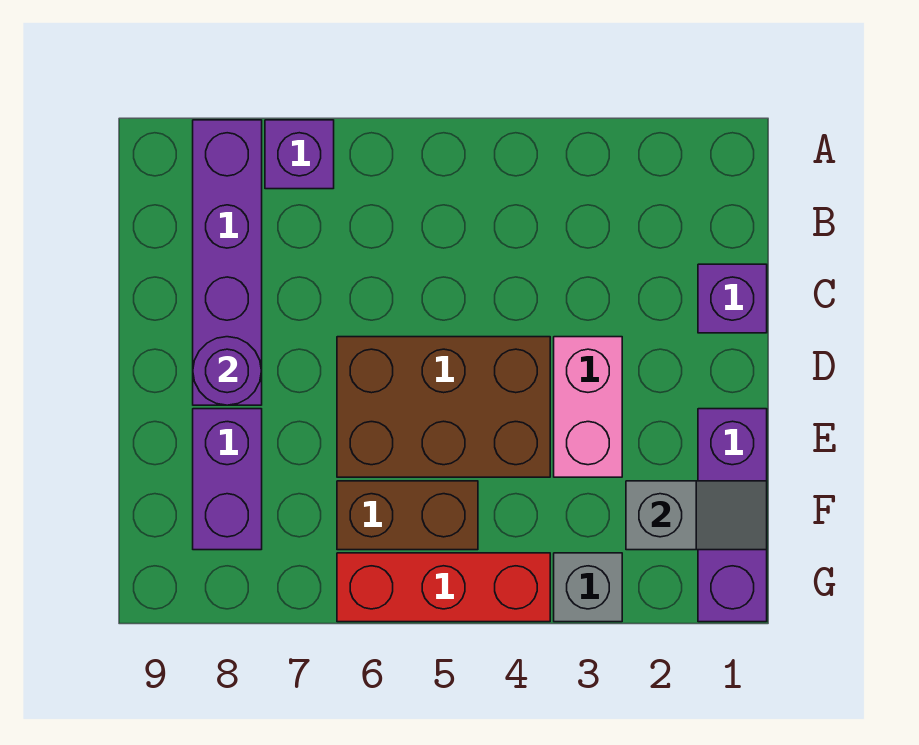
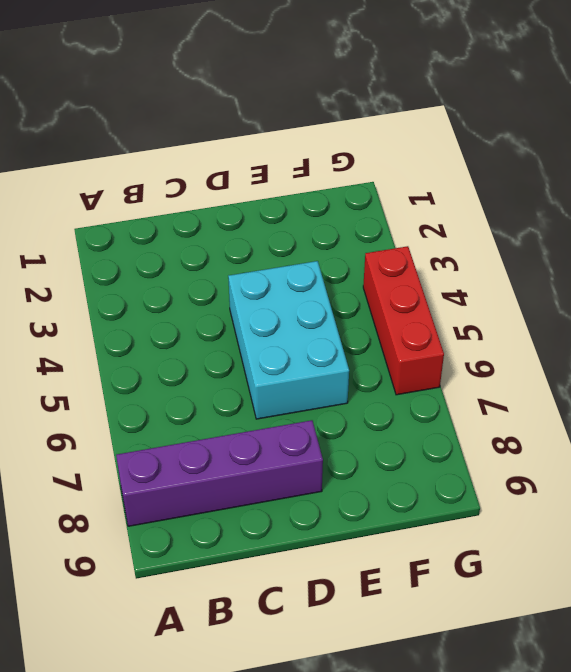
cyan 2x3 brick [228,261,349,419] -> brown 2x3 brick [337,337,550,477]
none -> purple 1x1 brick [265,120,334,189]
none -> purple 1x1 brick [698,264,767,333]
none -> pink 1x2 brick [554,337,622,477]

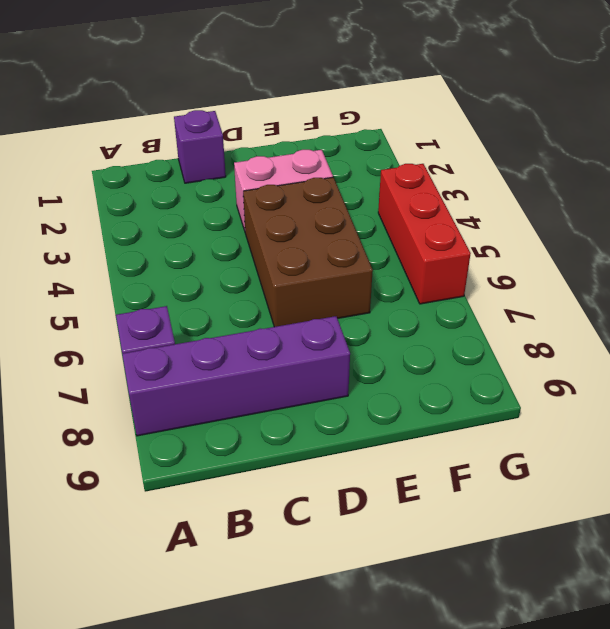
none -> purple 1x3 brick [698,409,767,622]
none -> purple 1x2 brick [193,409,262,550]
none -> brown 1x2 brick [337,481,478,550]

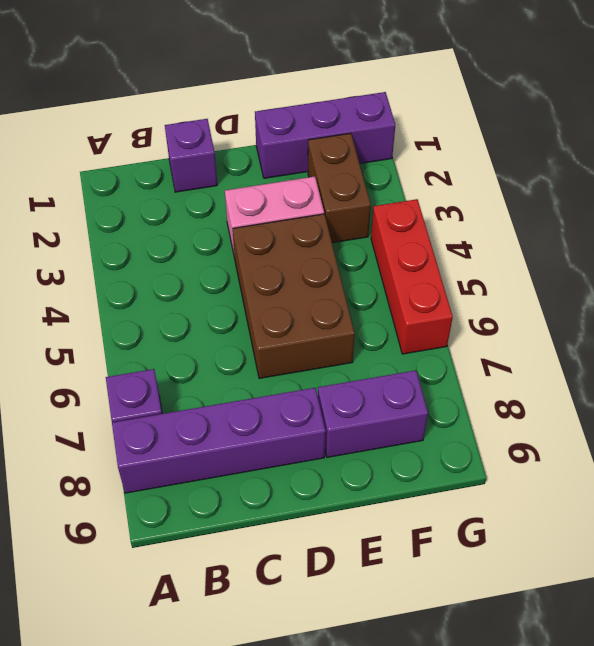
brown 1x2 brick [308,133,371,243] -> brown 1x2 brick moved to [337,481,478,550]
none -> grey 1x1 brick [554,553,622,622]
none -> purple 1x1 round brick [193,337,261,405]
none -> grey 1x2 slope [626,481,767,550]

